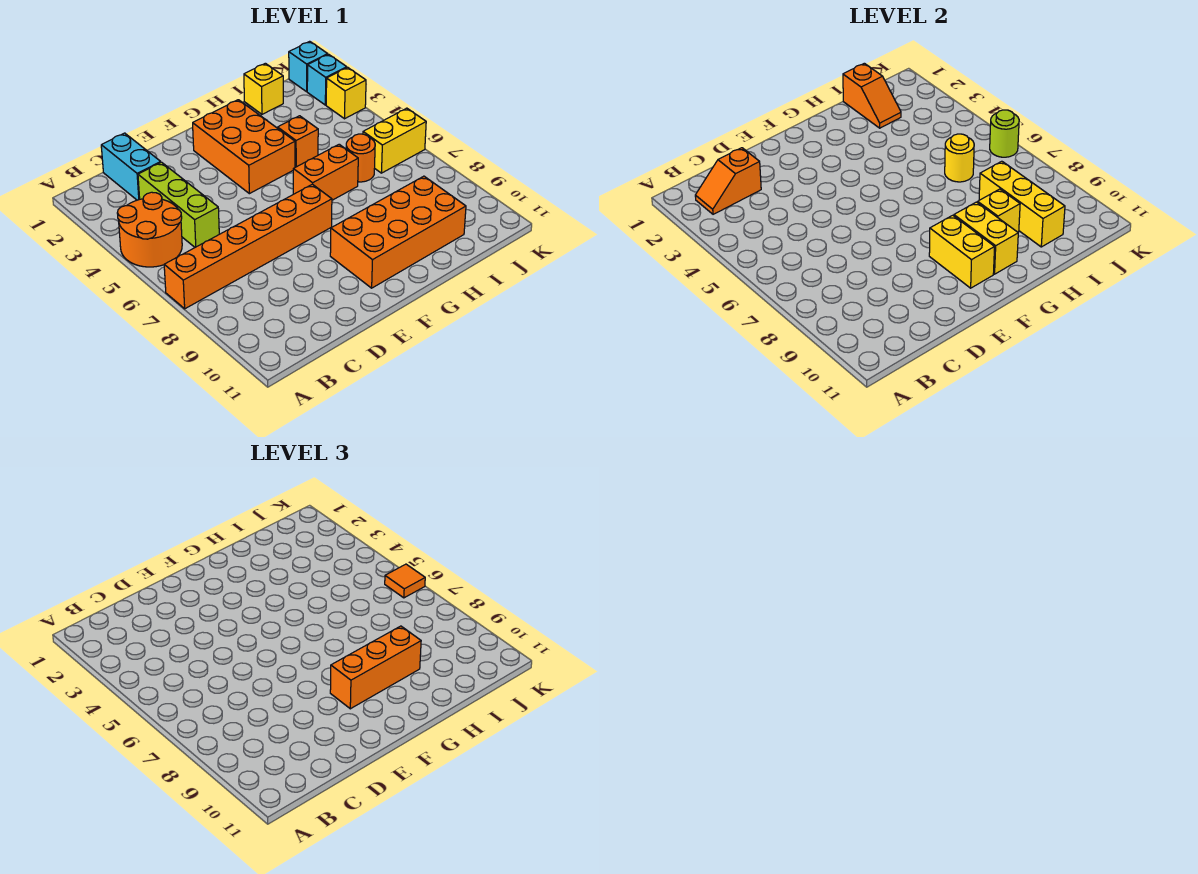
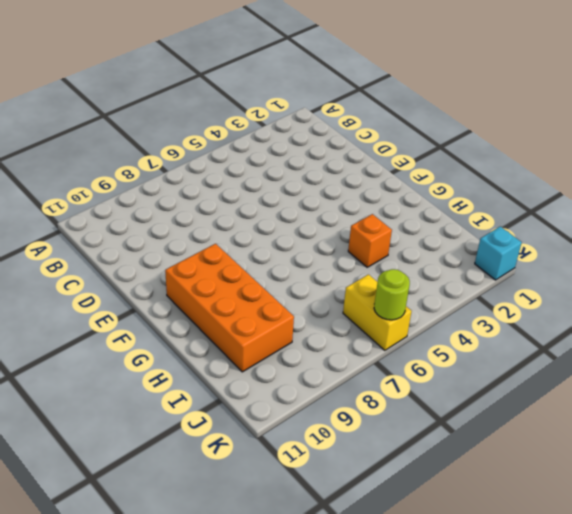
none -> orange 2x2 round brick [117,192,182,267]
none -> orange 1x6 brick [164,184,332,309]
none -> cyan 1x2 brick [101,133,161,200]

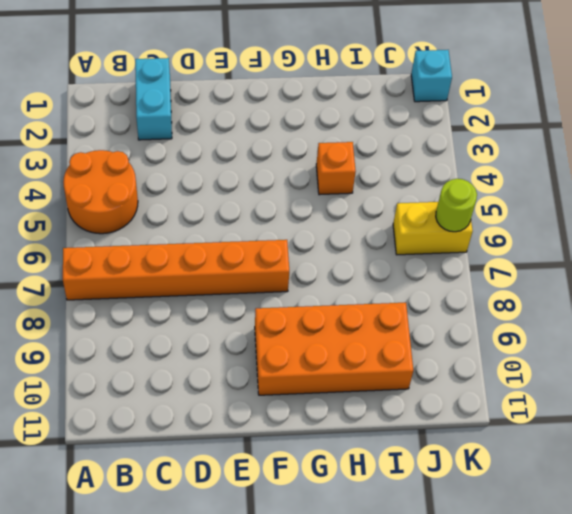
none -> lime 1x3 brick [138,162,219,247]
none -> orange 2x3 brick [193,100,295,194]
none -> orange 1x2 brick [293,144,358,200]

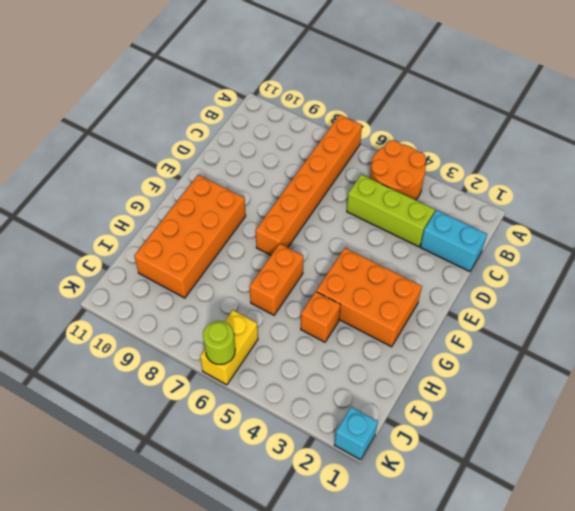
none -> yellow 1x1 brick [244,63,283,114]
none -> orange 1x1 round brick [346,134,375,182]
none -> cyan 1x1 brick [307,54,347,105]

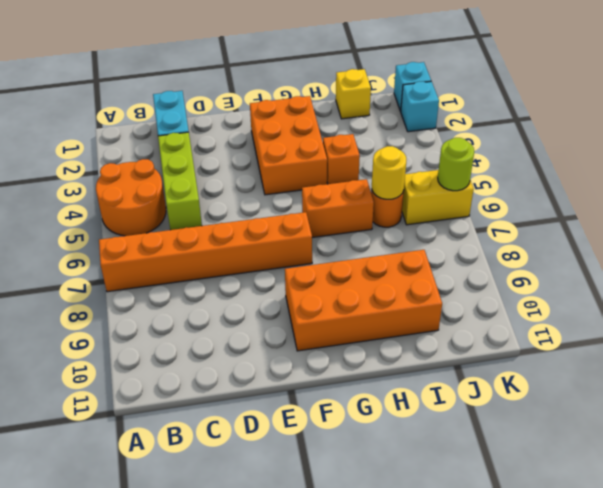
none -> yellow 1x1 brick [326,67,366,119]
none -> orange 1x2 slope [695,148,761,214]
none -> yellow 1x2 brick [929,215,995,288]

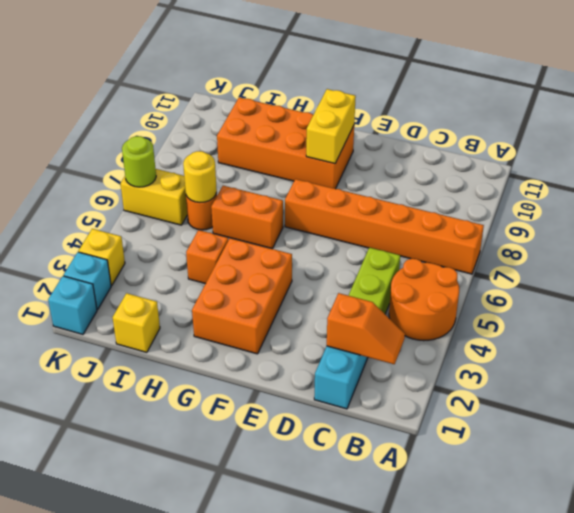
none -> yellow 1x2 brick [954,202,1018,274]
none -> yellow 1x1 brick [978,189,1020,232]
none -> orange 1x2 slope [843,63,901,128]

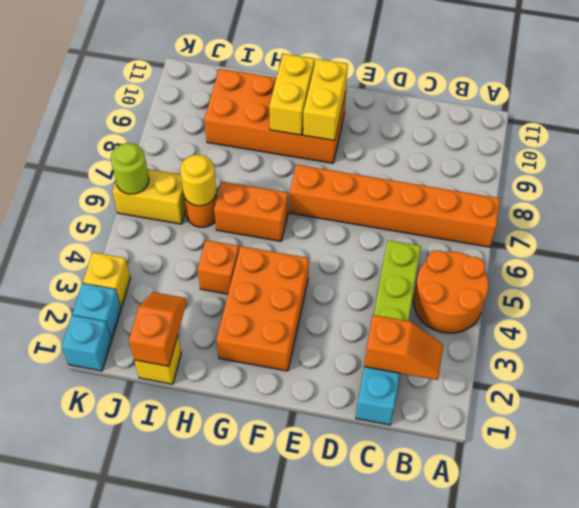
none -> yellow 1x1 brick [978,189,1020,232]
none -> yellow 1x3 brick [979,161,1065,247]
none -> orange 1x3 brick [330,626,421,709]

